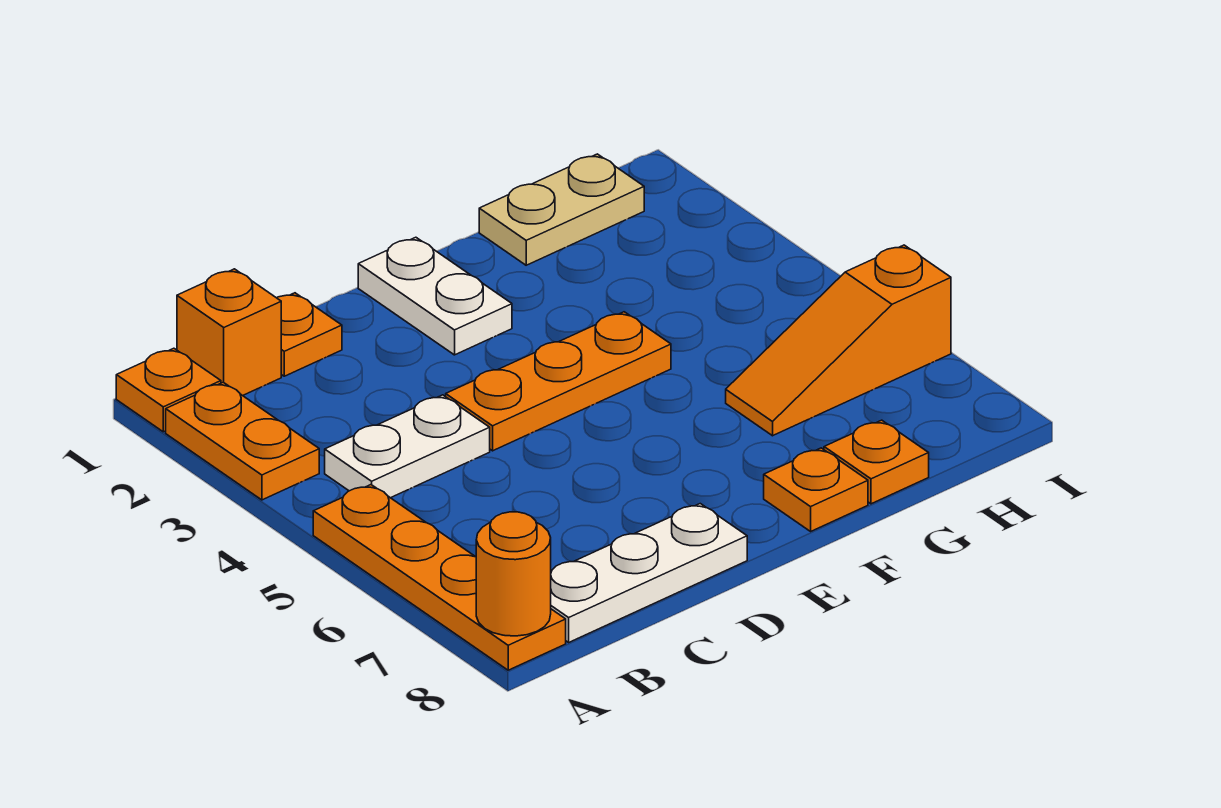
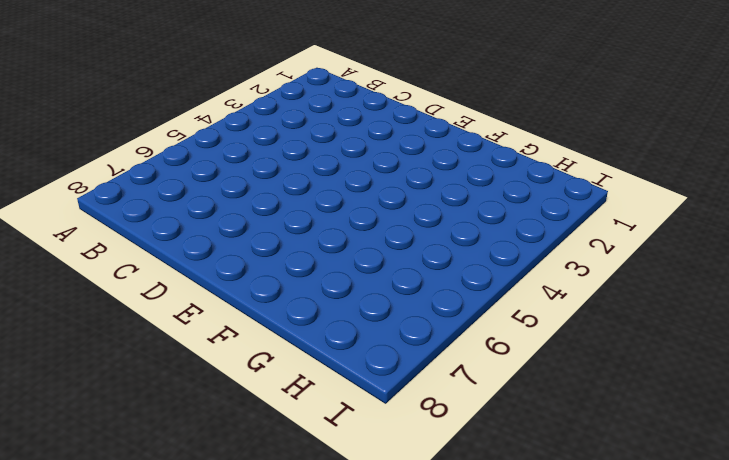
none -> orange 1x1 plate [116,348,221,432]
none -> orange 1x2 plate [166,382,319,500]
none -> orange 1x4 plate [313,485,566,670]

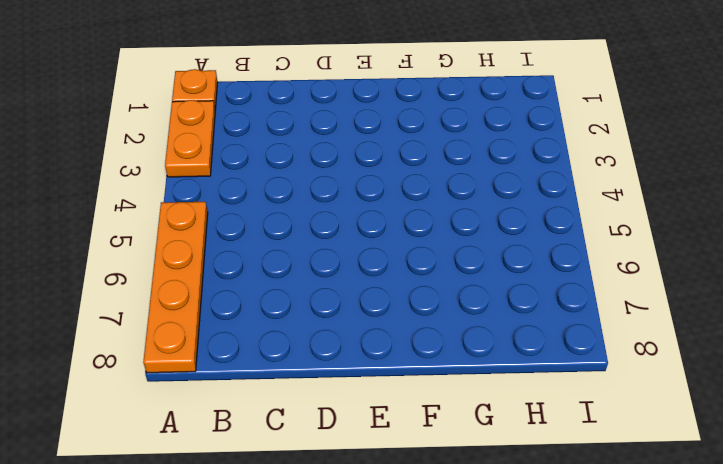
none -> orange 1x1 brick [177,269,281,396]
none -> white 1x2 plate [325,395,490,498]
none -> white 1x3 plate [551,504,747,642]

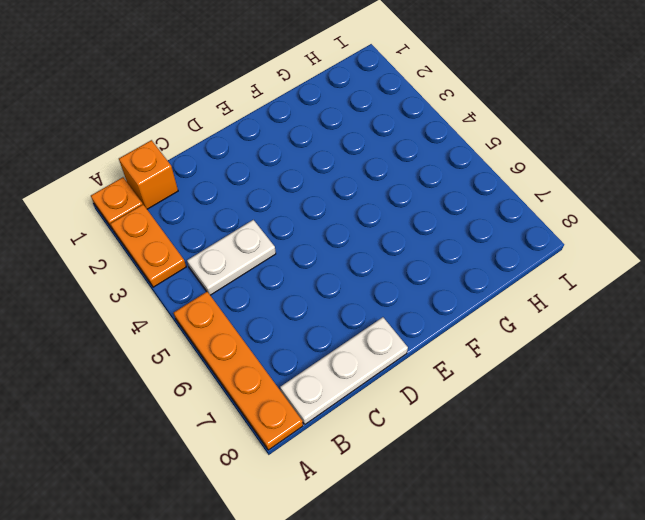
none -> orange 1x1 plate [277,293,342,376]
none -> orange 1x3 plate [446,312,671,451]
none -> white 1x2 plate [358,237,512,355]

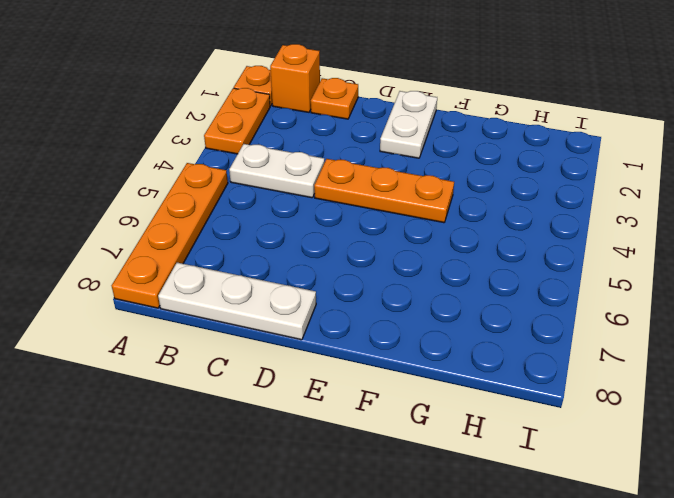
none -> orange 1x1 plate [764,448,868,531]
none -> tan 1x2 plate [479,154,644,265]
none -> orange 1x3 slope [726,245,951,436]

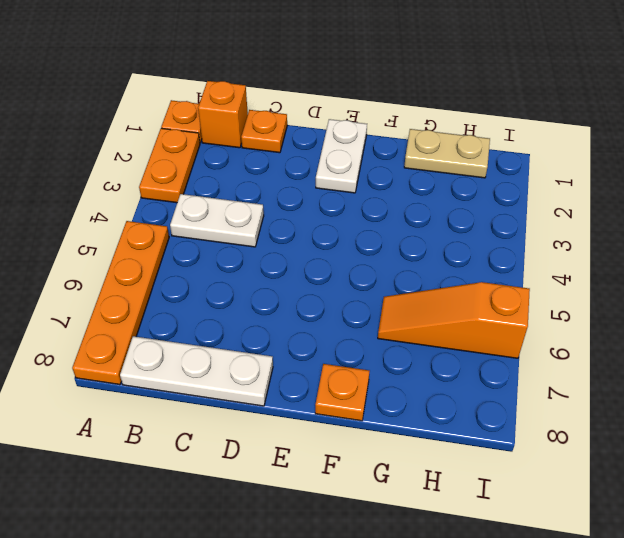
none -> orange 1x3 plate [446,312,671,451]
none -> orange 1x1 plate [824,420,929,504]
none -> orange 1x1 round brick [476,512,551,636]

